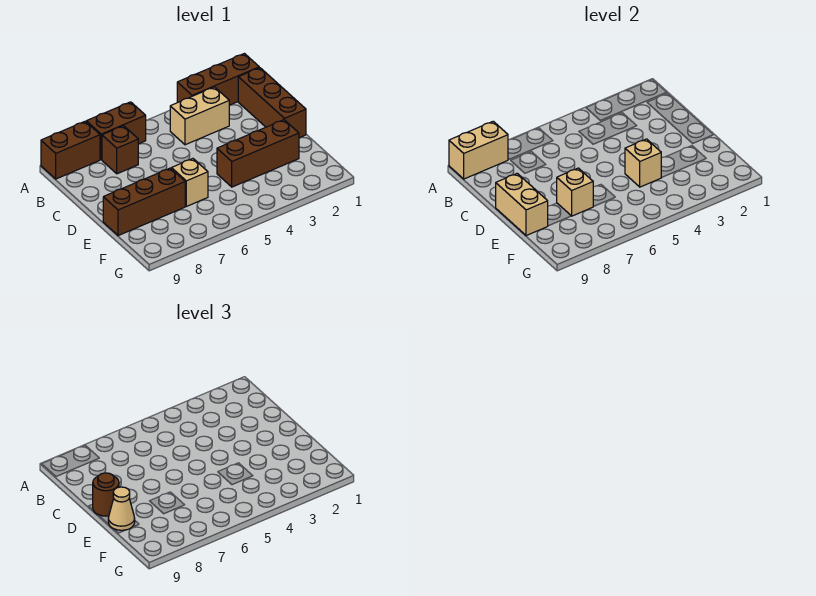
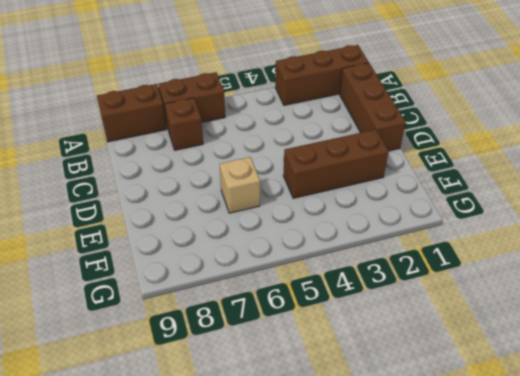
none -> tan 1x2 brick [170,87,229,145]
none -> brown 1x3 brick [103,168,185,236]
none -> tan 1x2 brick [449,121,508,179]

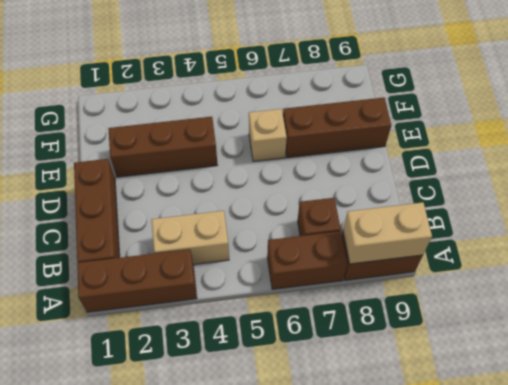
none -> tan 1x2 brick [496,173,548,236]
none -> tan 1x1 brick [625,139,661,187]
none -> tan 1x1 brick [557,168,593,216]

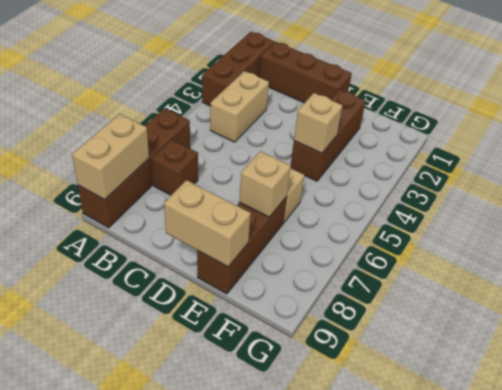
none -> brown 1x1 round brick [93,473,119,516]
none -> tan 1x1 cone [108,487,135,530]

